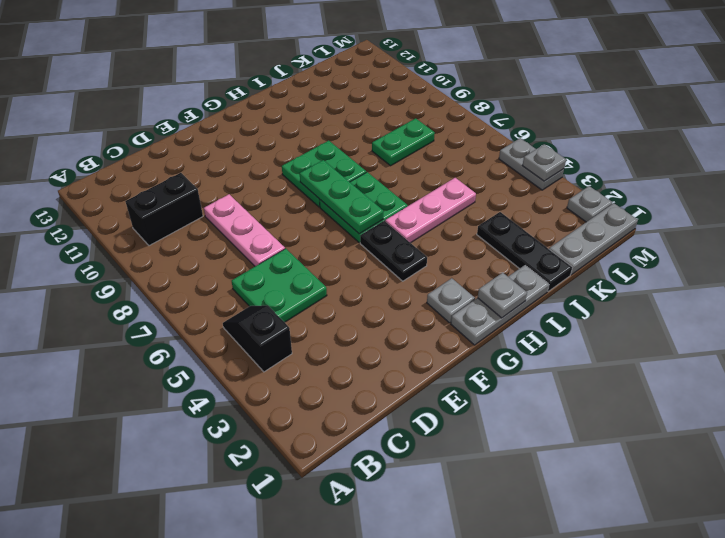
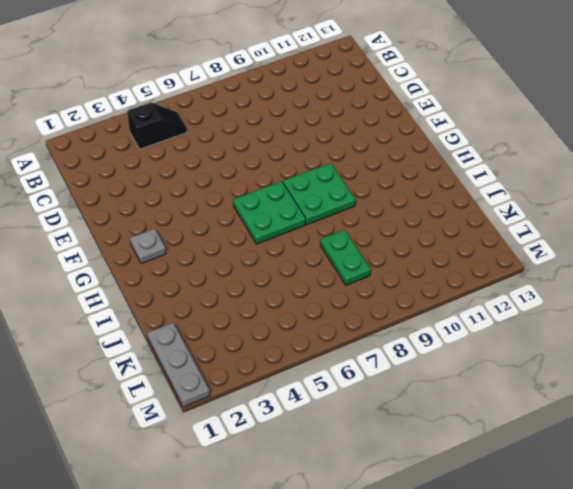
none -> black 1x2 brick [125,173,203,246]
none -> green 2x2 plate [232,249,327,322]
none -> pink 1x3 plate [204,194,285,266]

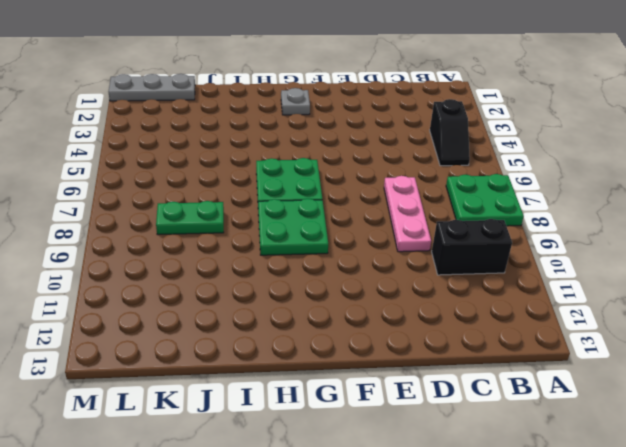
green 2x2 plate [446,174,524,226] -> green 2x2 plate moved to [232,249,327,322]
none -> grey 1x3 plate [451,265,549,345]
none -> black 1x2 plate [360,221,427,281]
none -> pink 1x3 plate [385,178,476,243]

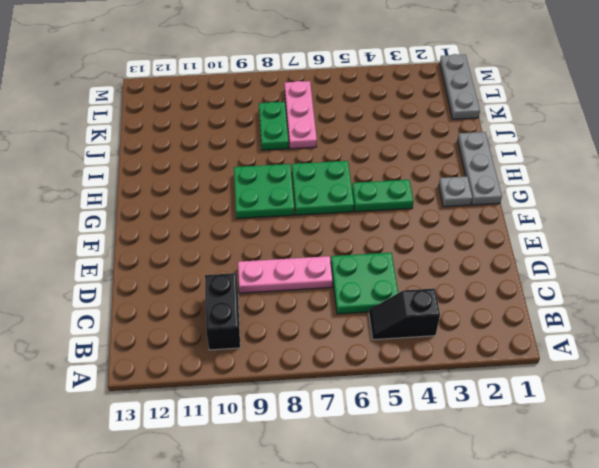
green 1x2 plate [352,180,413,212] -> black 1x2 plate [360,221,427,281]
pink 1x3 plate [285,81,317,149] -> pink 1x3 plate moved to [385,178,476,243]
none -> black 1x3 plate [477,212,572,291]
none -> grey 1x1 plate [567,186,612,222]
none -> grey 1x2 plate [499,138,564,190]

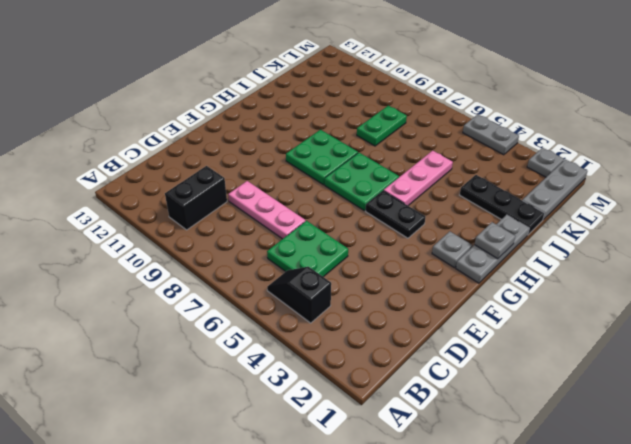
none -> green 1x3 plate [300,160,383,234]
none -> grey 1x1 plate [522,144,566,181]

